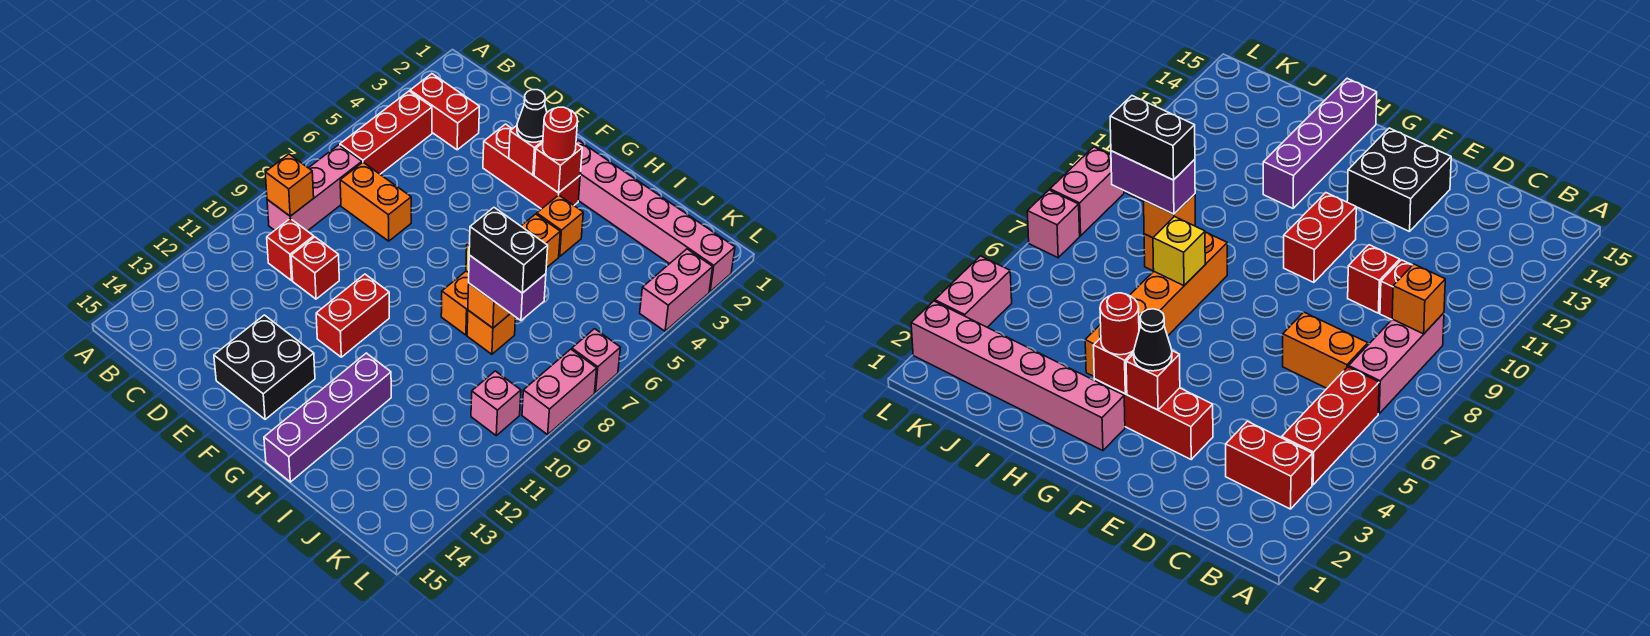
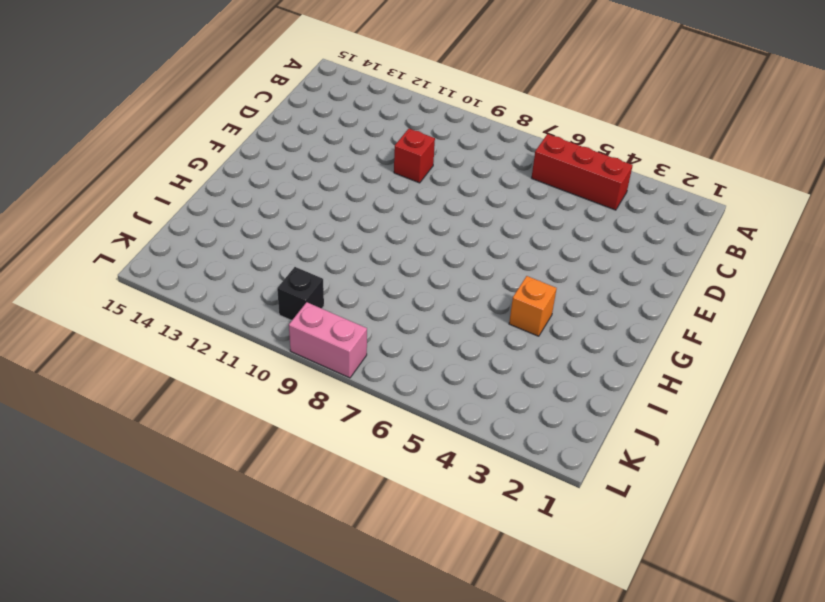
black 1x1 brick [277,267,324,321] -> pink 1x1 brick [471,371,521,436]
none -> red 1x2 brick [410,74,480,150]
none -> pink 1x3 brick [267,145,362,231]
none -> orange 1x2 brick [340,162,411,241]

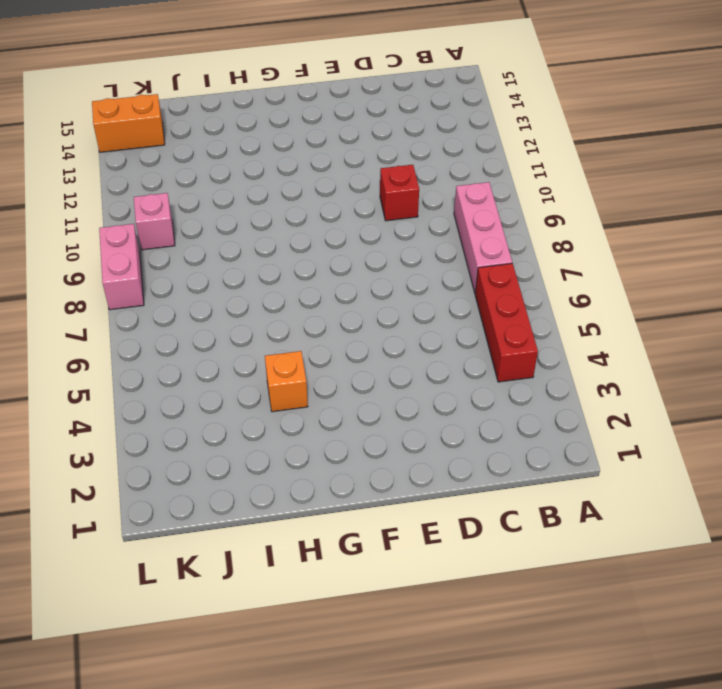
orange 1x2 brick [92,94,165,152] -> orange 1x2 brick moved to [340,162,411,241]
none -> red 1x2 brick [410,74,480,150]
none -> red 1x1 brick [267,219,314,280]
none -> red 1x3 brick [483,124,580,209]

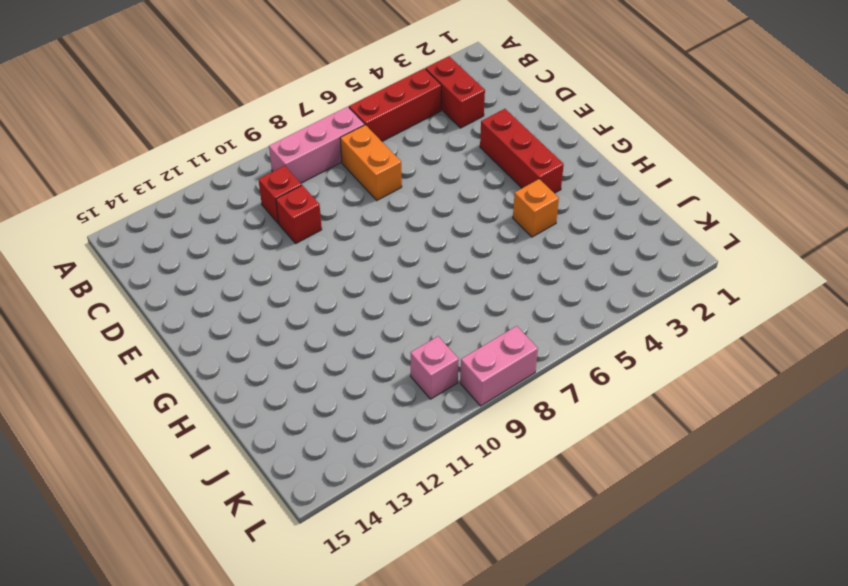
none -> black 2x2 brick [214,315,315,420]
none -> red 1x2 brick [316,274,389,357]
none -> pink 1x6 brick [576,141,735,292]

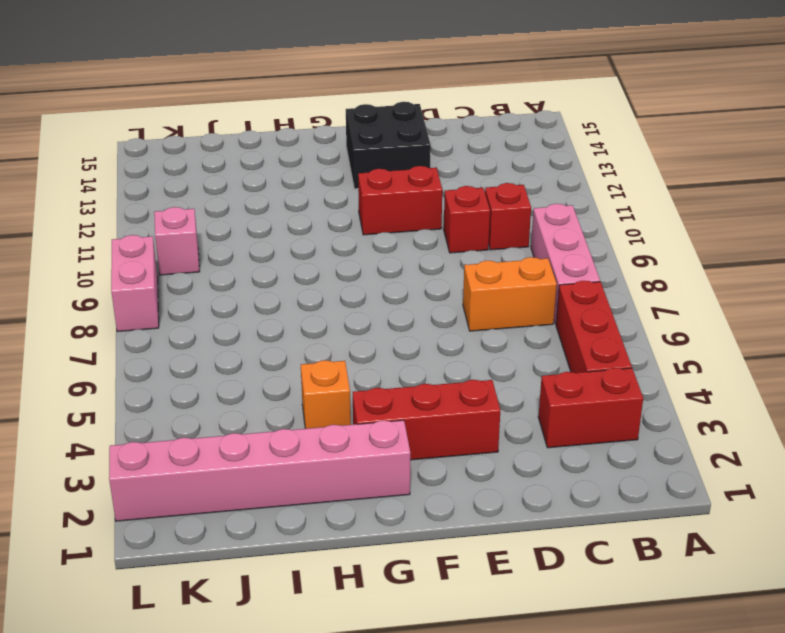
red 1x2 brick [358,166,442,235] -> red 1x2 brick turned to [316,274,389,357]
none -> orange 1x4 brick [441,214,560,335]
none -> purple 1x4 brick [264,353,391,482]
none -> orange 1x1 brick [467,310,516,354]

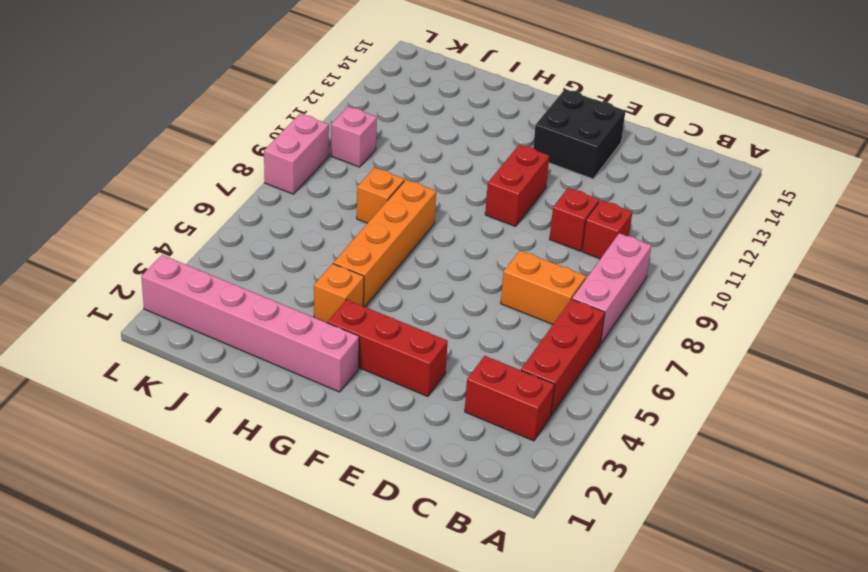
none -> purple 1x4 brick [264,353,391,482]
none -> pink 1x2 brick [640,249,713,331]
none -> pink 1x1 brick [572,329,620,393]

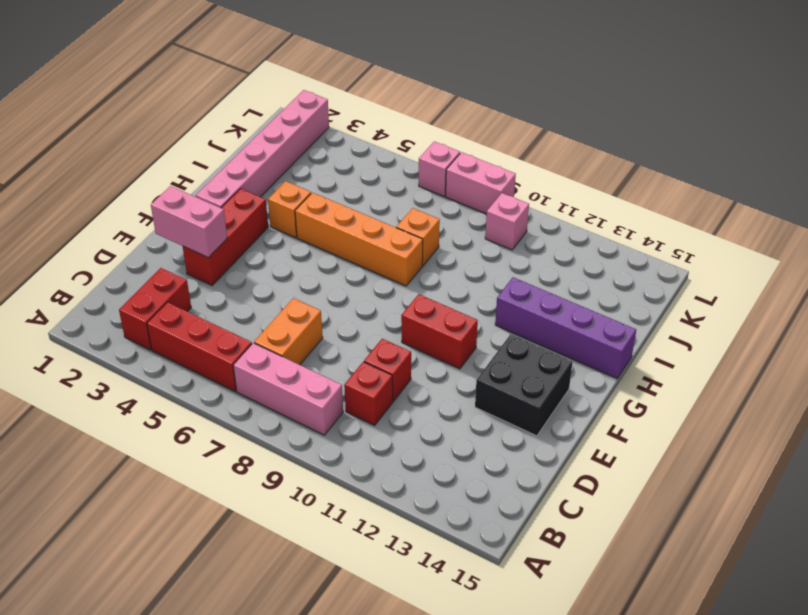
pink 1x2 brick [151,186,227,258] -> pink 1x2 brick moved to [640,249,713,331]
none -> orange 1x1 brick [265,154,314,216]
none -> red 1x1 brick [509,126,543,175]
none -> red 1x1 brick [534,143,582,193]

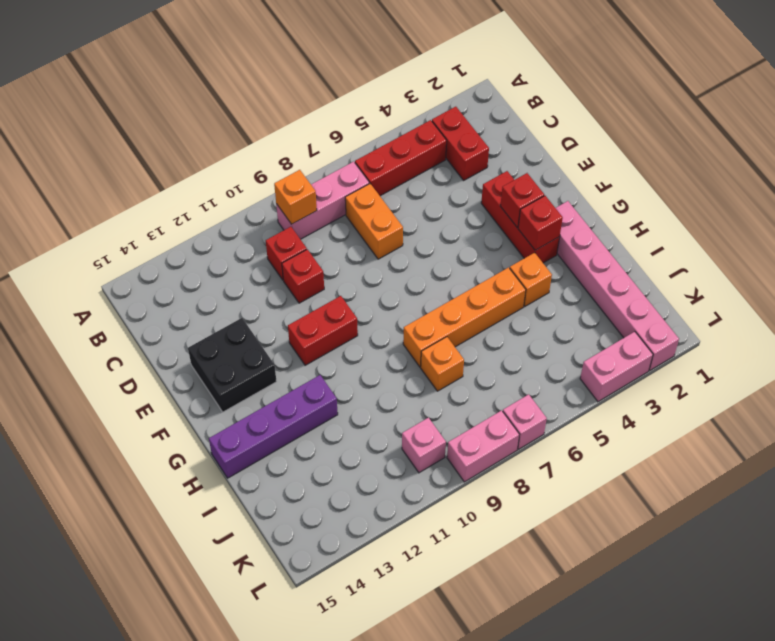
none -> yellow 1x1 brick [1153,217,1205,286]
none -> orange 1x1 brick [468,283,510,328]
none -> black 1x1 cone [517,90,547,142]

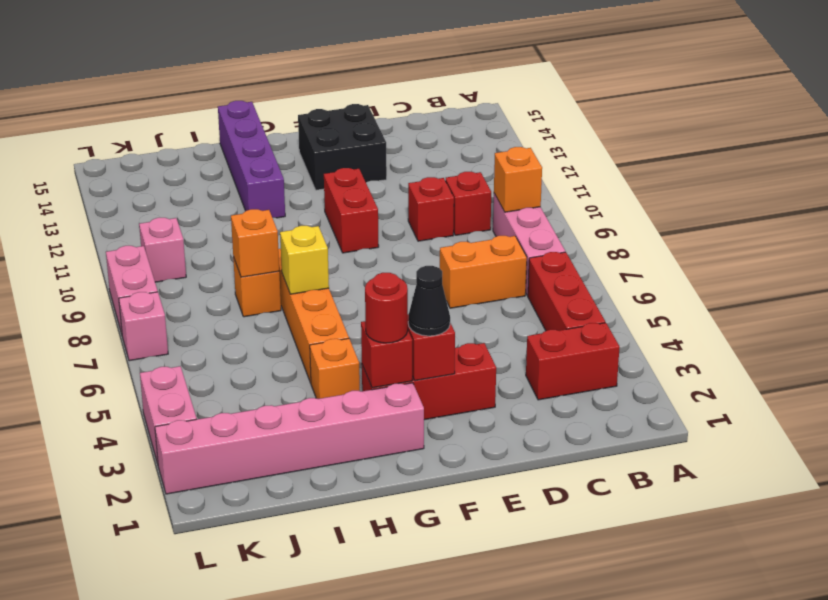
none -> purple 1x2 brick [469,255,546,320]
none -> black 1x2 brick [469,208,548,293]

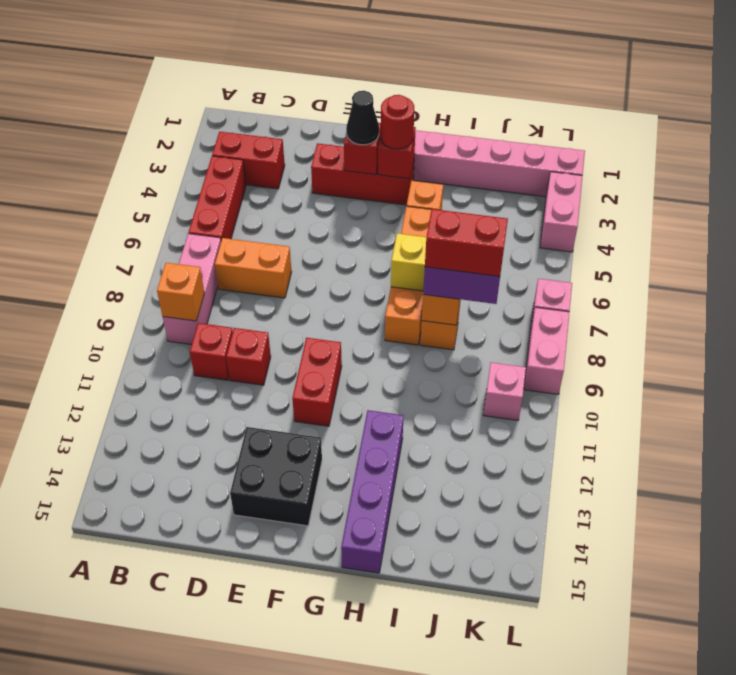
red 1x2 brick [425,209,508,276] -> black 1x2 brick [469,208,548,293]

